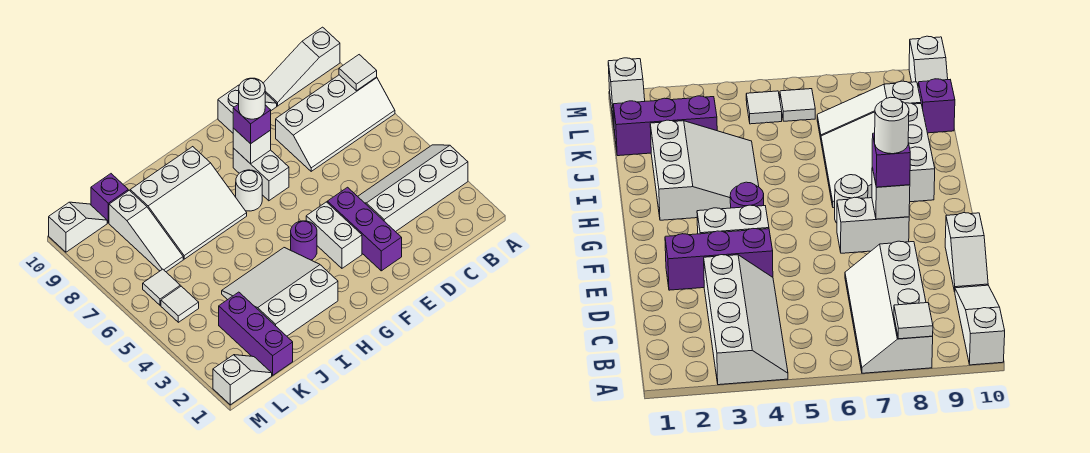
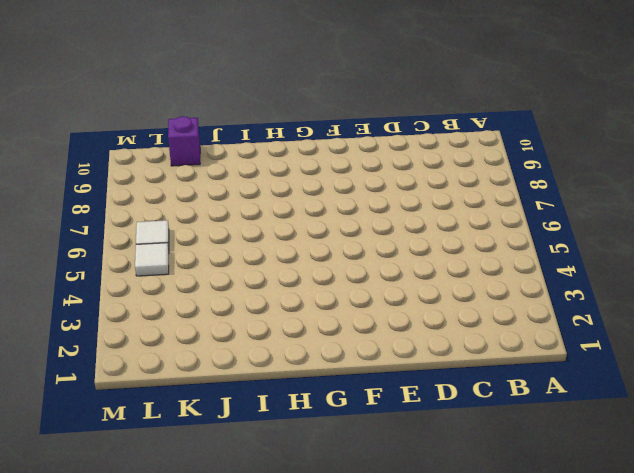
none -> white 2x4 slope [358,145,468,232]
none -> white 2x4 slope [276,75,395,171]
none -> white 1x3 slope [263,27,340,106]

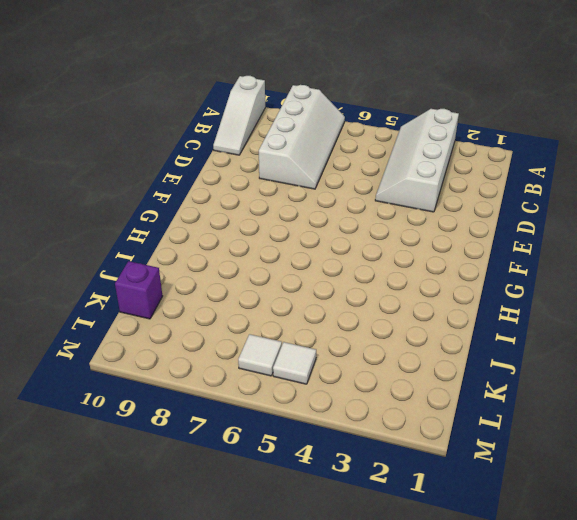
none -> white 1x2 slope [218,85,277,133]
none -> purple 1x3 brick [327,187,402,271]
none -> white 1x2 brick [306,202,362,268]

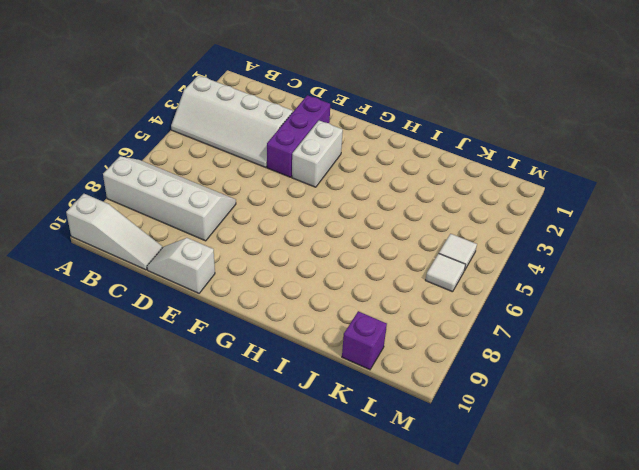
none -> white 1x2 brick [233,148,289,201]
none -> purple 1x1 round brick [291,221,317,260]
none -> white 1x1 round brick [236,170,262,211]

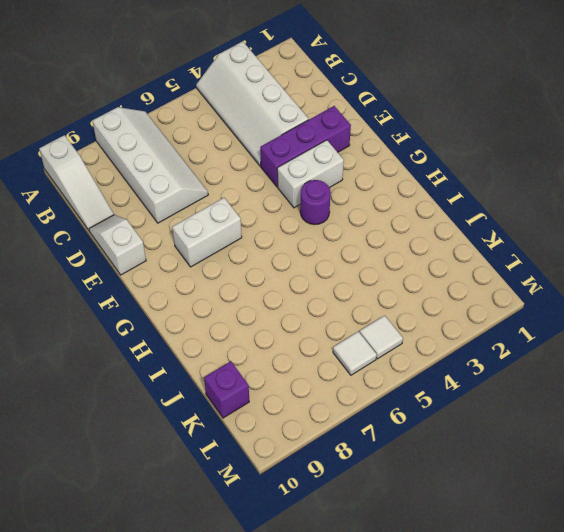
none -> white 1x1 round brick [236,170,262,211]
none -> white 3x3 slope [222,248,338,336]
none -> white 3x3 slope [130,147,247,259]

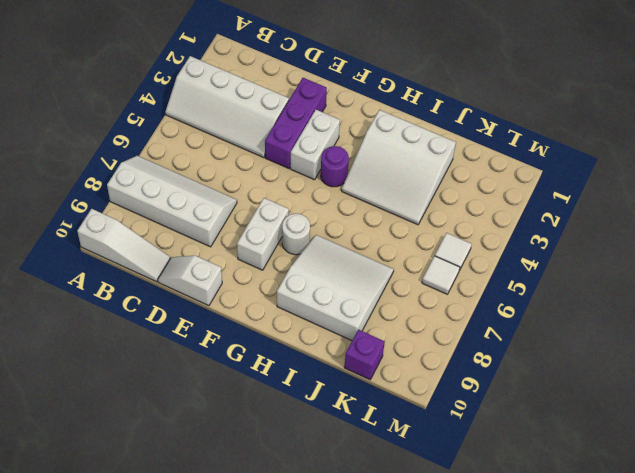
none -> purple 1x3 brick [219,292,293,375]
none -> white 1x3 slope [109,190,183,272]
none -> white 1x2 slope [213,355,272,405]

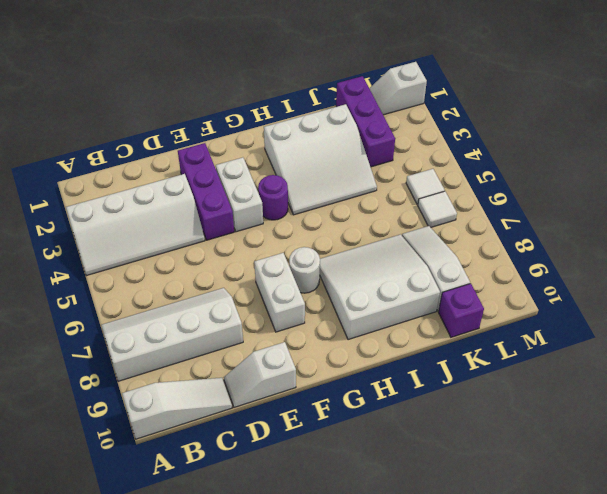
none -> white 1x2 slope [49,202,107,252]
none -> white 1x1 tile [339,55,377,91]
none -> white 1x1 brick [233,128,271,164]

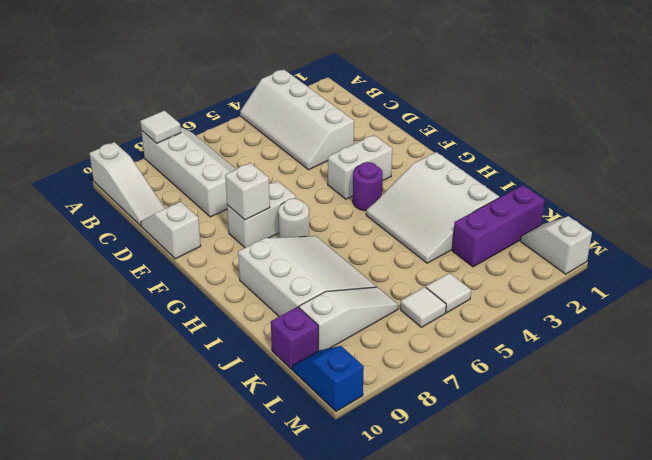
blue 1x2 slope [293,346,364,411] -> white 1x2 slope [49,202,107,252]
none -> purple 1x3 brick [327,187,402,271]
none -> purple 1x1 brick [233,104,271,144]
none -> white 1x1 round brick [239,78,265,119]

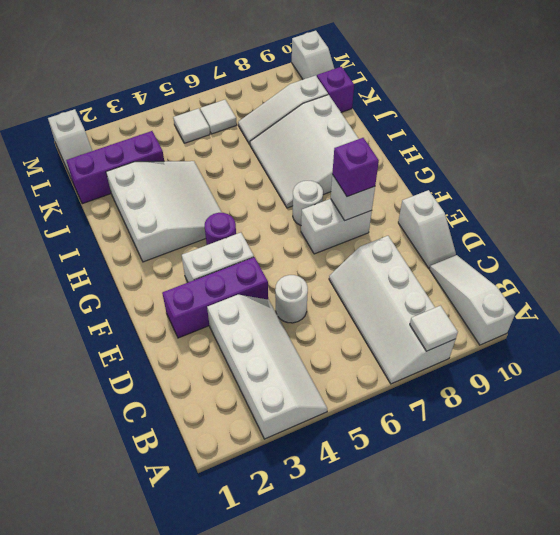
white 1x1 round brick [275,275,308,323] -> white 1x1 round brick moved to [239,78,265,119]

